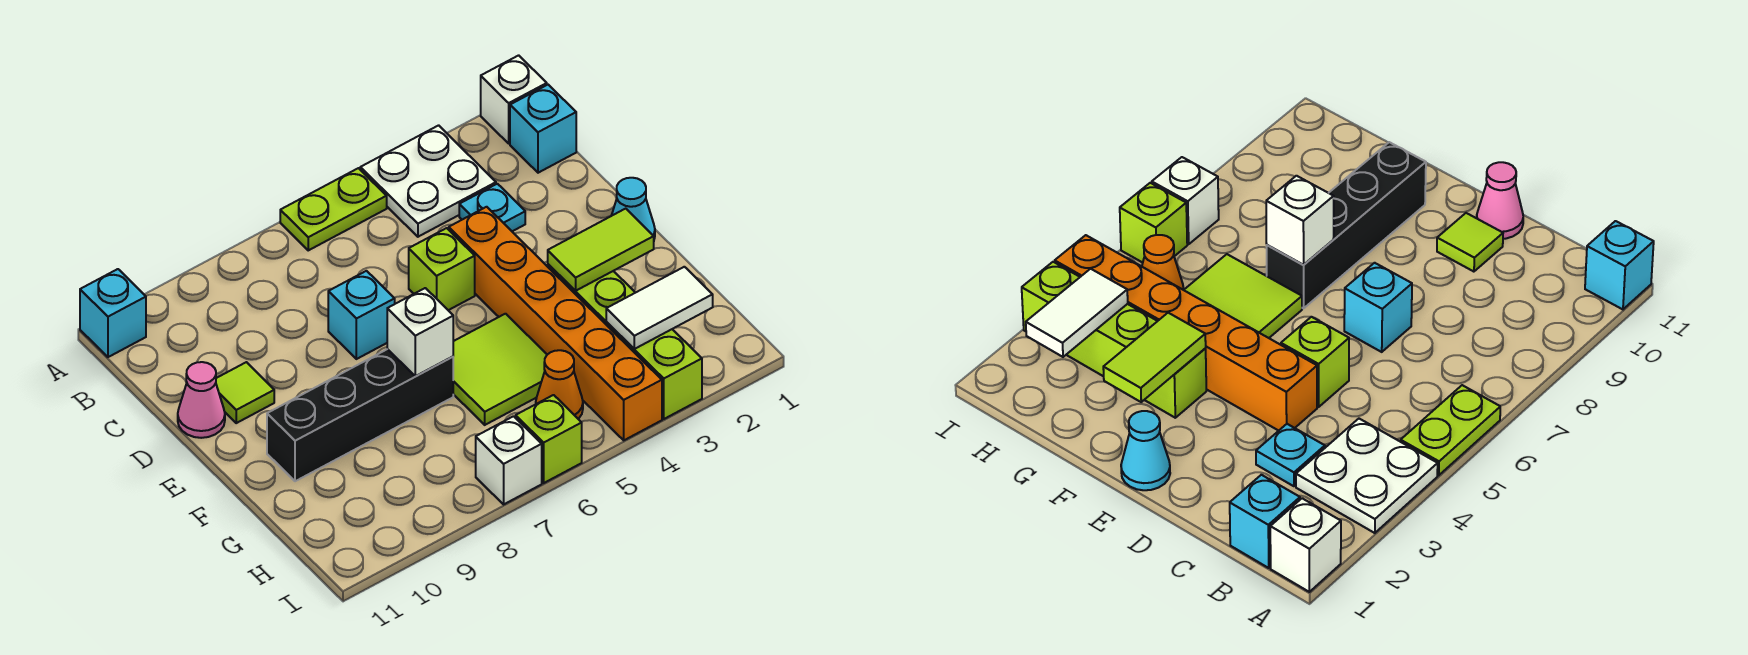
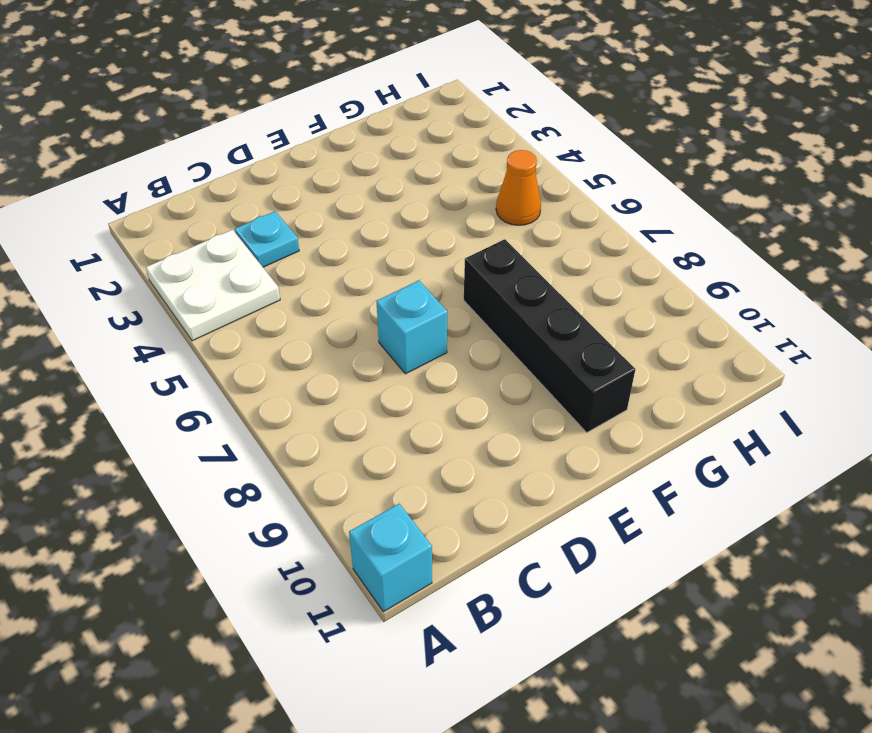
none -> white 1x1 brick [481,55,547,143]
none -> lime 1x2 plate [280,168,387,250]
none -> cyan 1x1 brick [510,85,576,173]

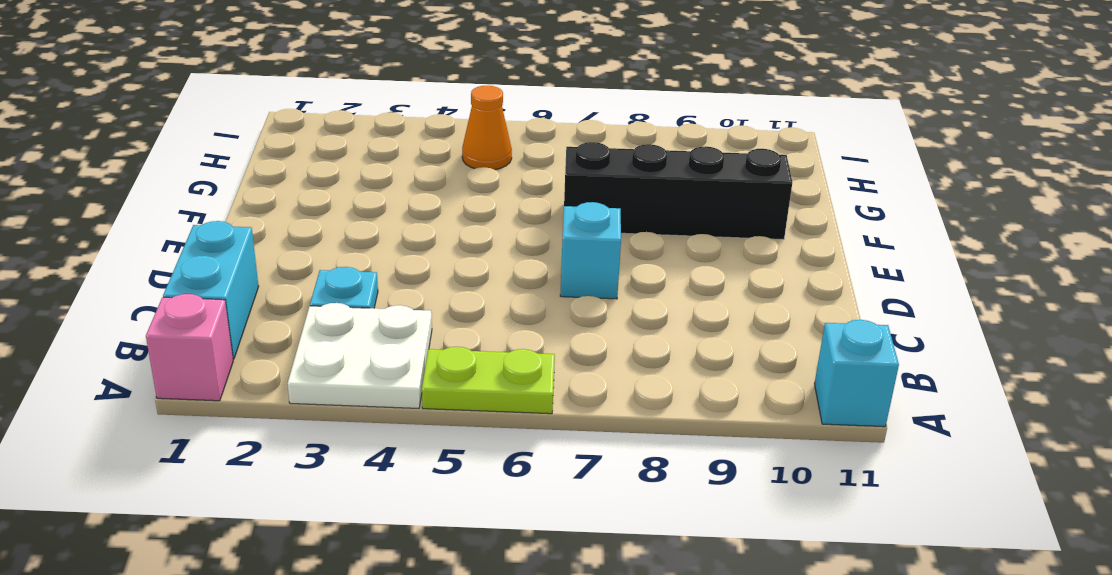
pink 1x1 brick [146,294,233,401] -> white 1x1 brick [481,55,547,143]
cyan 1x2 brick [163,221,259,359] -> cyan 1x1 brick [510,85,576,173]
none -> orange 1x6 brick [449,207,662,440]
none -> lime 1x1 brick [409,228,475,310]
none -> lime 1x1 tile [216,362,274,423]

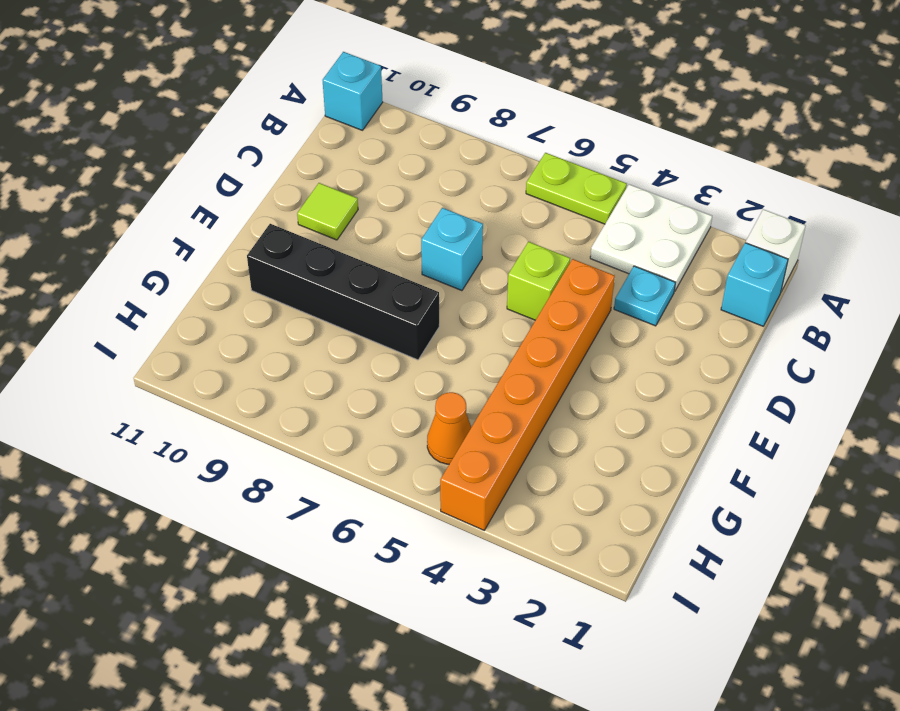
none -> pink 1x1 cone [178,362,225,438]
none -> cyan 1x1 cone [611,178,655,239]
none -> lime 1x4 brick [548,264,702,419]

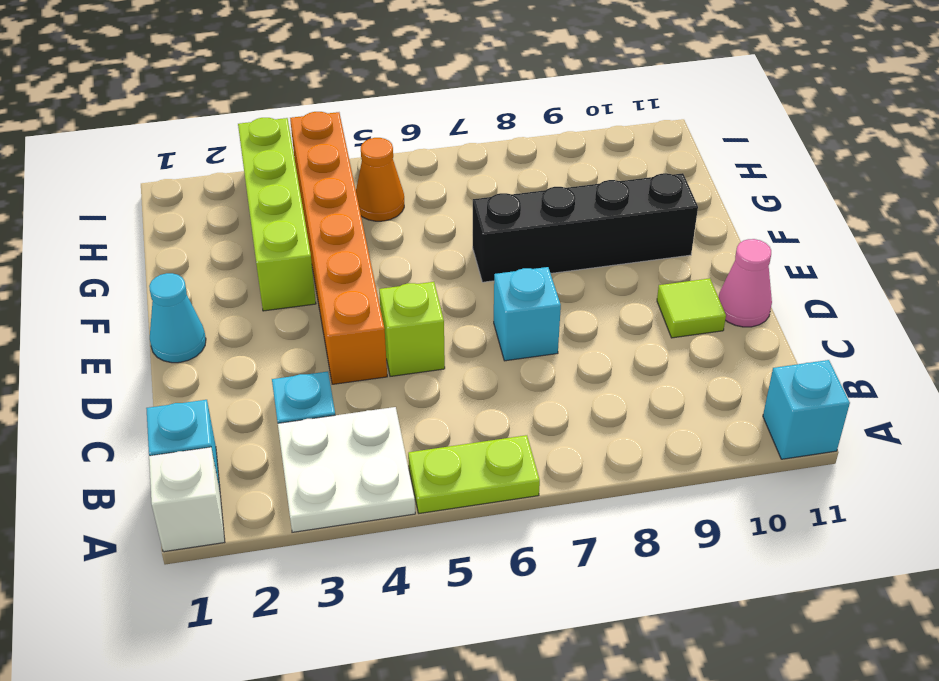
none -> lime 2x2 tile [453,314,547,425]
none -> lime 1x1 brick [516,395,582,483]
none -> white 1x1 brick [476,416,542,504]

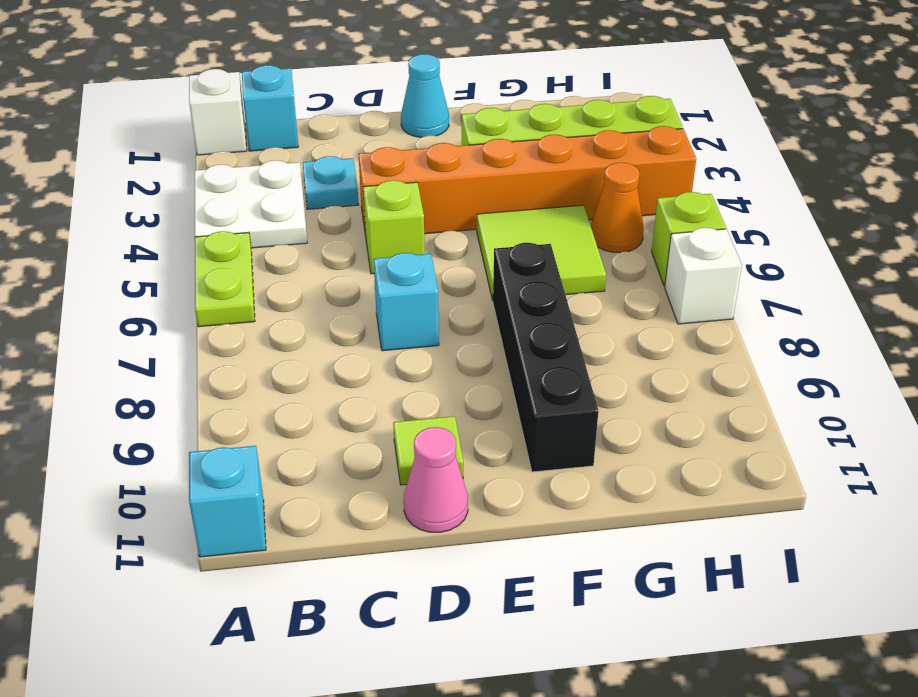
none -> lime 1x2 tile [548,209,654,291]
none -> white 1x1 brick [387,288,453,376]
none -> white 1x2 tile [606,267,713,349]

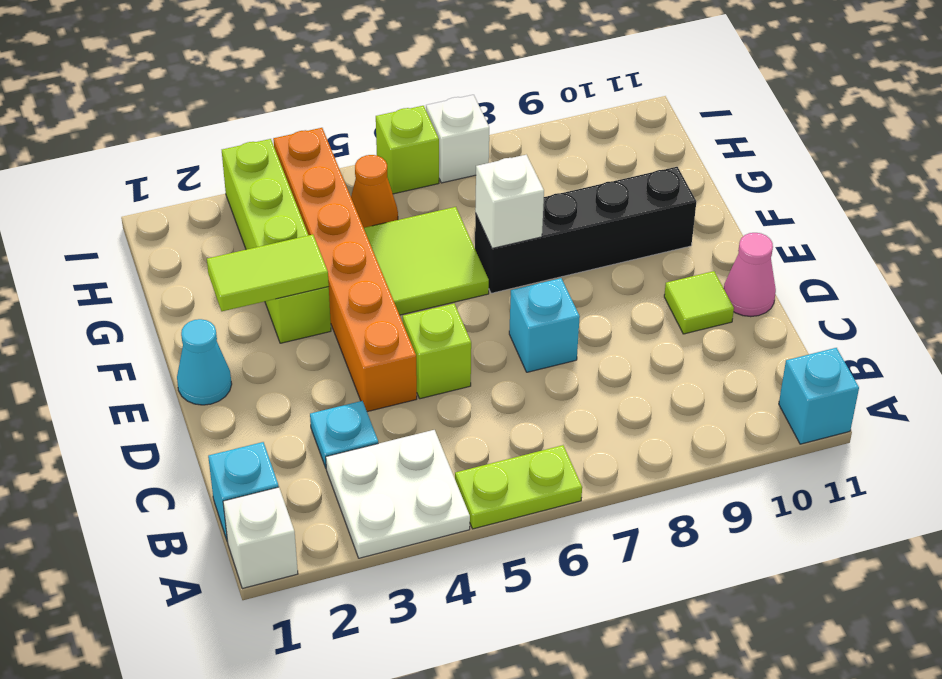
none -> white 1x2 tile [606,267,713,349]

